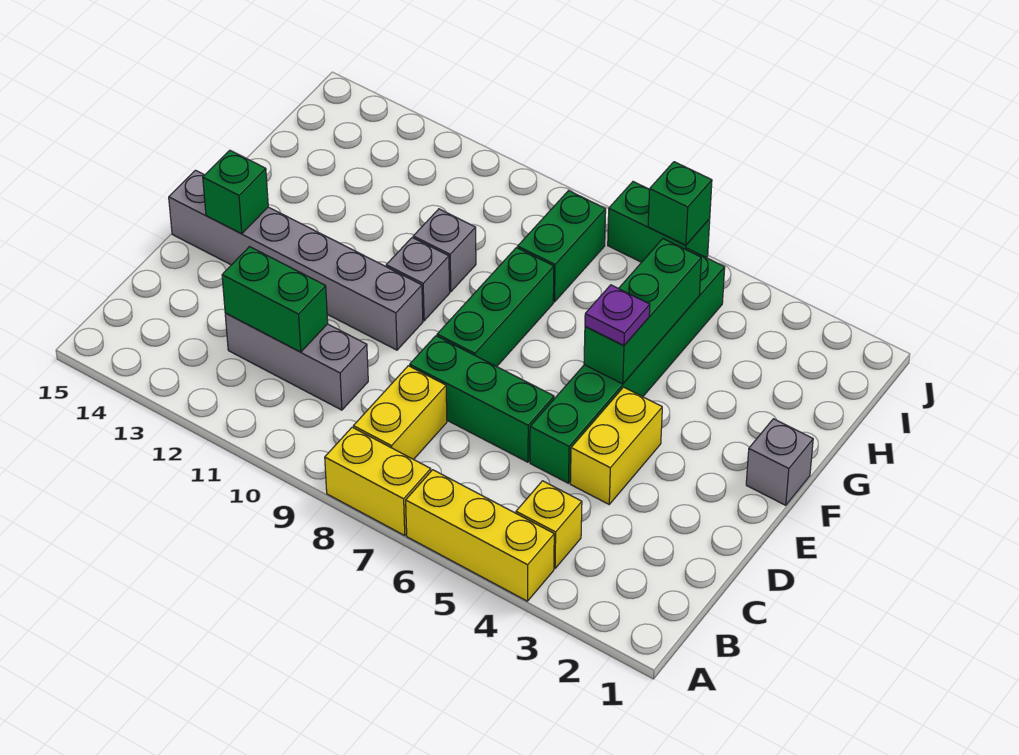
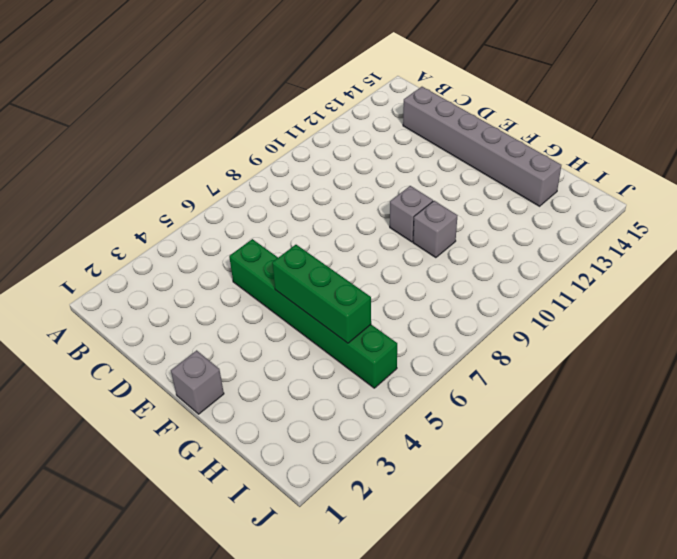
grey 1x6 brick [403,87,561,206] -> grey 1x6 brick turned to [169,170,423,350]
none -> yellow 1x3 brick [406,470,554,601]
none -> yellow 1x2 brick [325,427,431,535]
none -> yellow 1x1 brick [516,481,582,568]

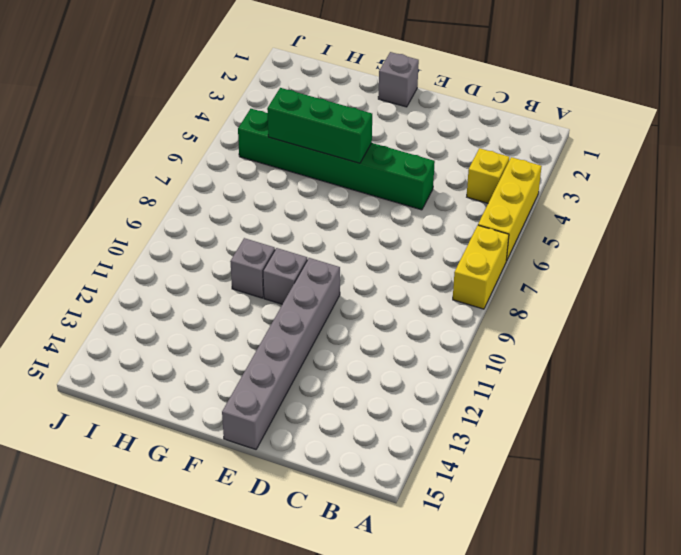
none -> yellow 1x2 brick [353,366,447,460]
none -> grey 1x3 brick [225,313,368,410]
none -> yellow 1x2 brick [570,387,662,504]

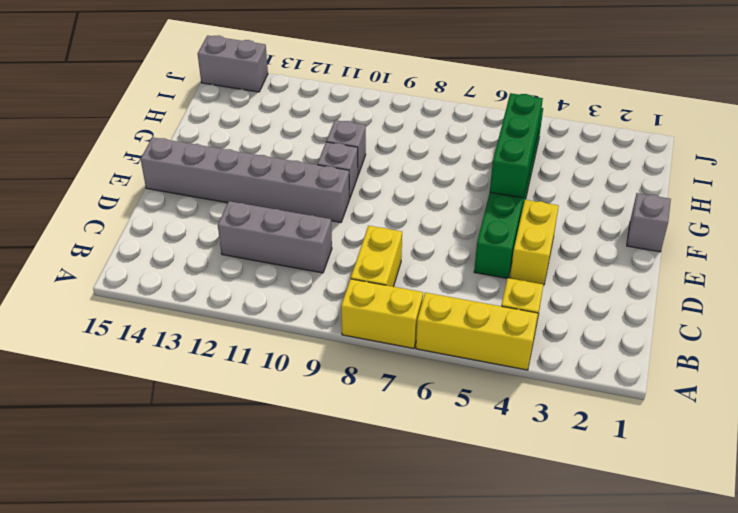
grey 1x2 brick [198,35,268,92] -> none
none -> green 1x3 brick [410,336,554,462]
none -> green 1x3 brick [437,248,554,367]
none -> green 1x2 brick [518,191,606,302]

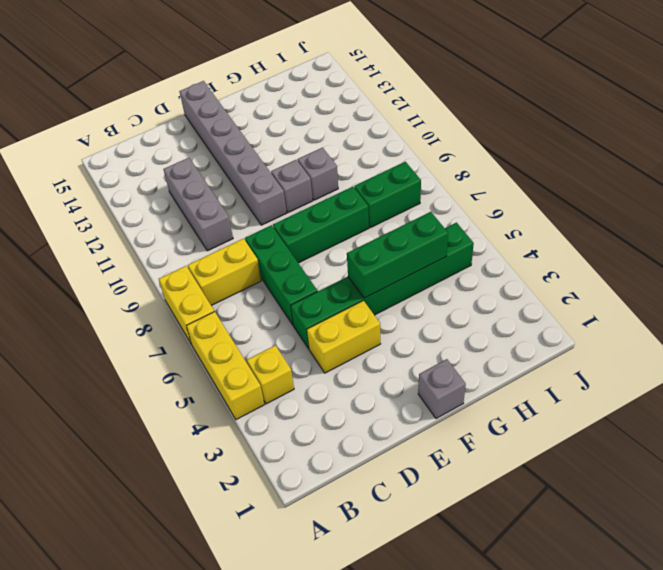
none -> green 1x2 brick [608,182,710,262]
none -> green 1x2 brick [222,247,328,352]
none -> green 1x1 brick [203,150,268,234]

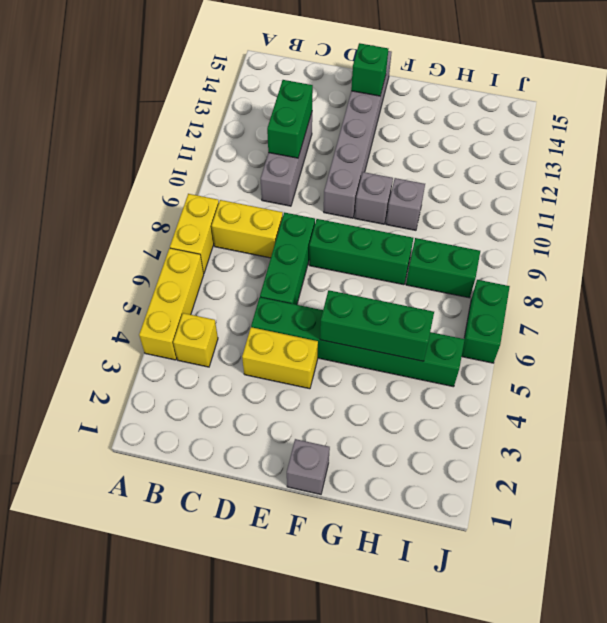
none -> green 1x1 brick [648,162,712,245]
none -> purple 1x1 plate [585,285,650,346]

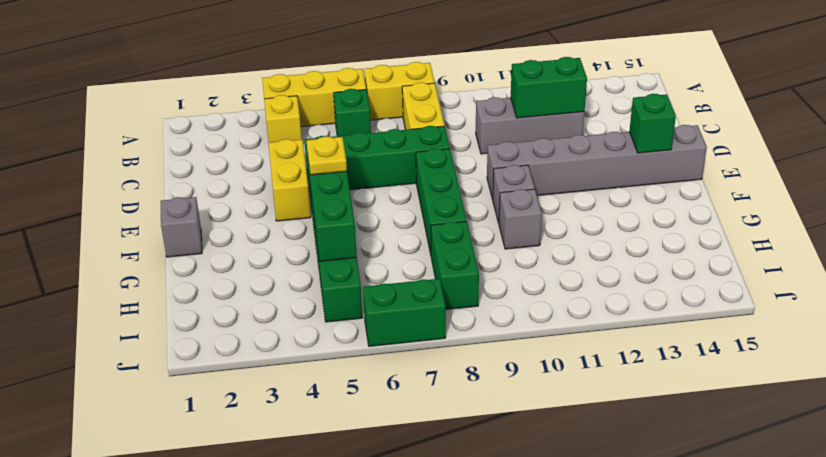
green 1x1 brick [334,89,371,137] -> green 1x1 brick moved to [648,162,712,245]
yellow 1x1 plate [307,136,347,175] -> purple 1x1 plate [585,285,650,346]

